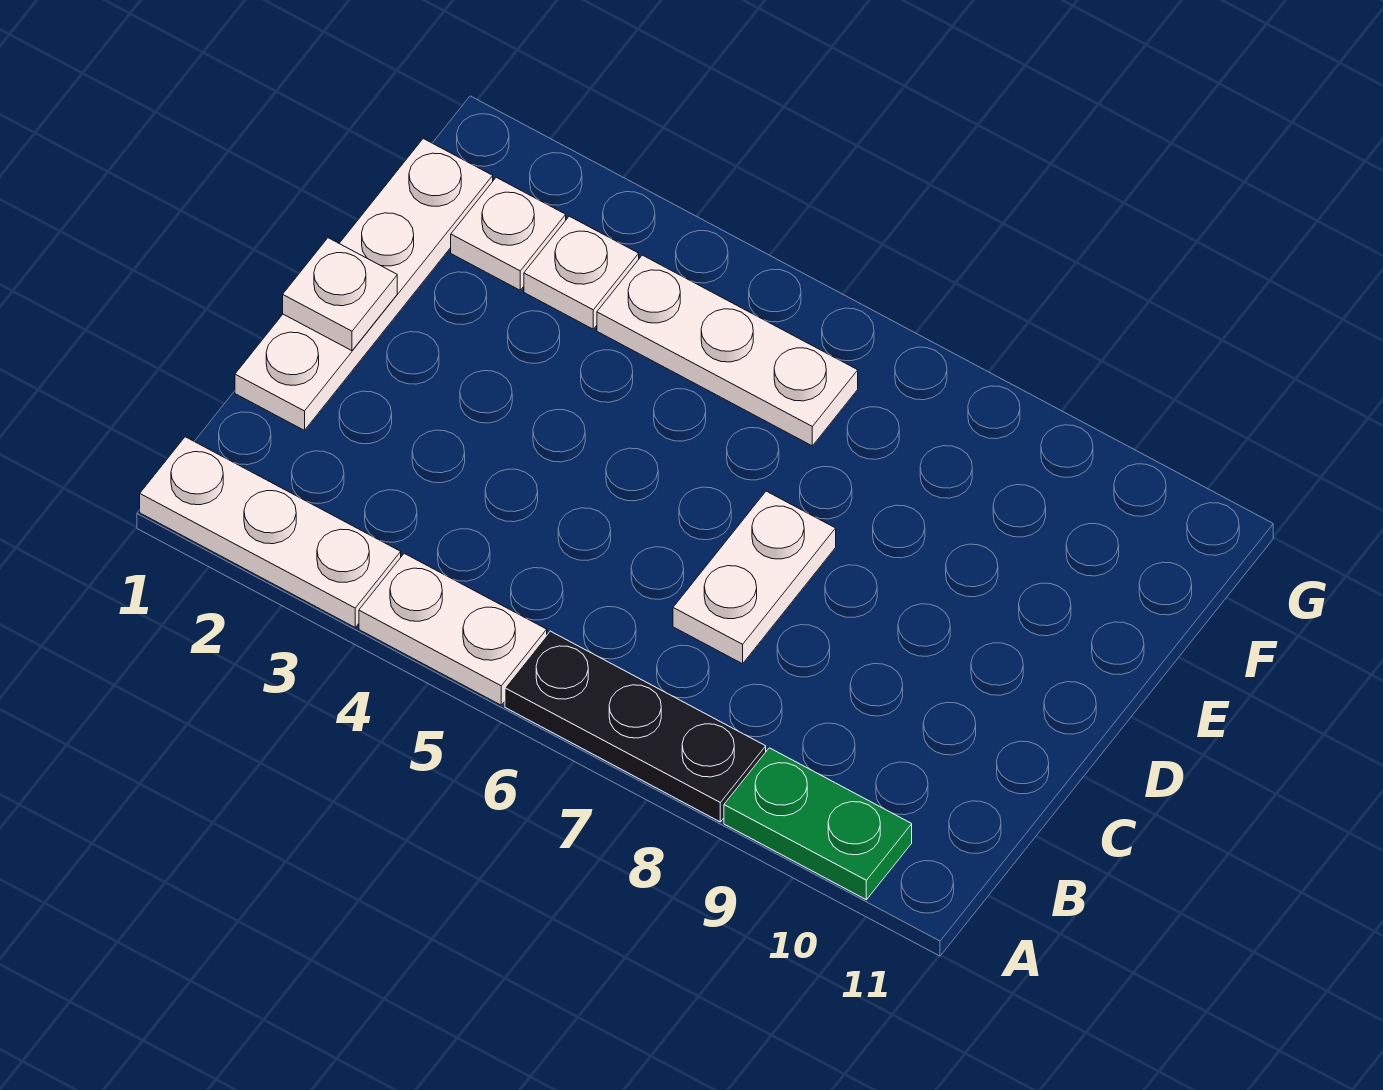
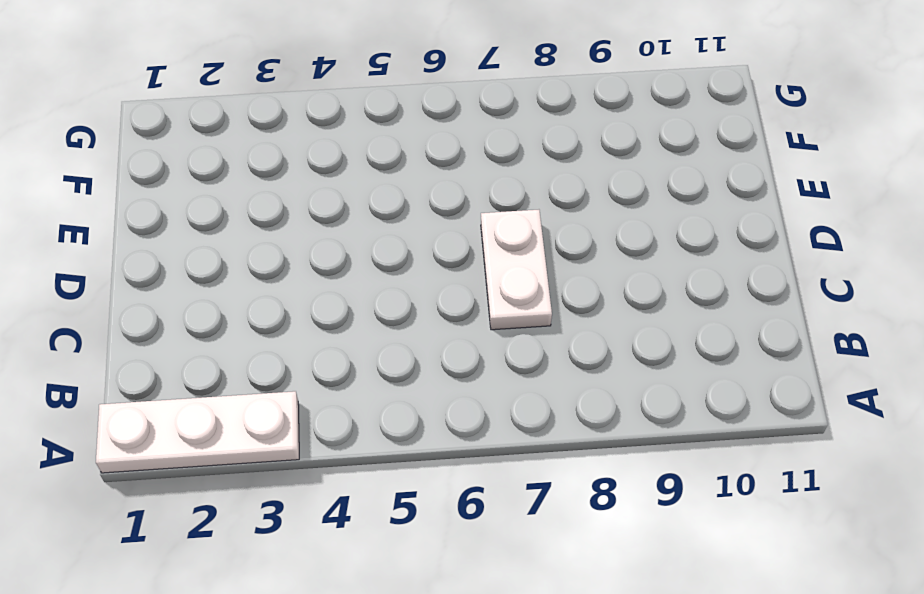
none -> white 1x2 plate [359,553,547,705]
none -> black 1x3 plate [505,631,766,822]

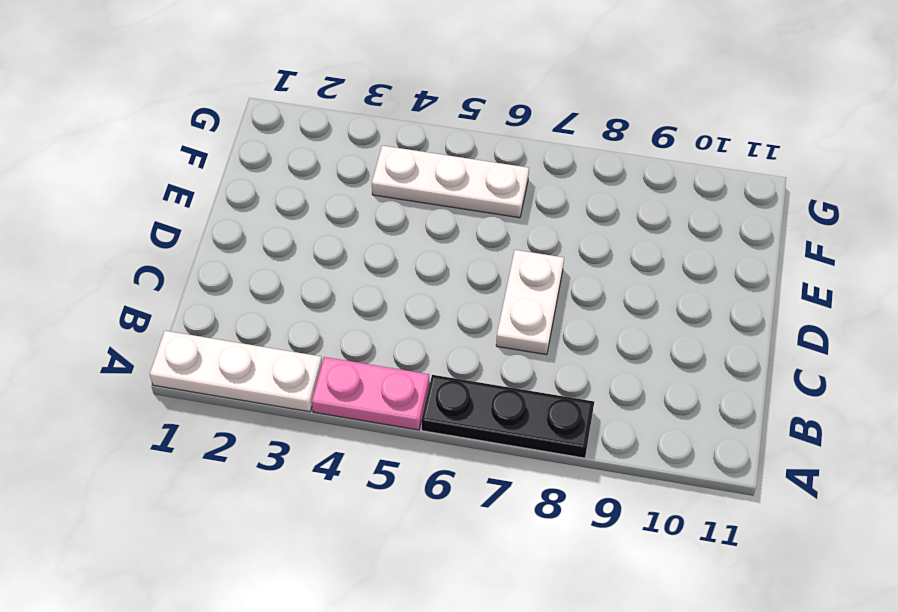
pink 1x2 plate [312,357,430,430] -> white 1x2 plate [359,553,547,705]
none -> green 1x2 plate [724,748,912,900]
none -> white 1x4 plate [235,139,493,430]

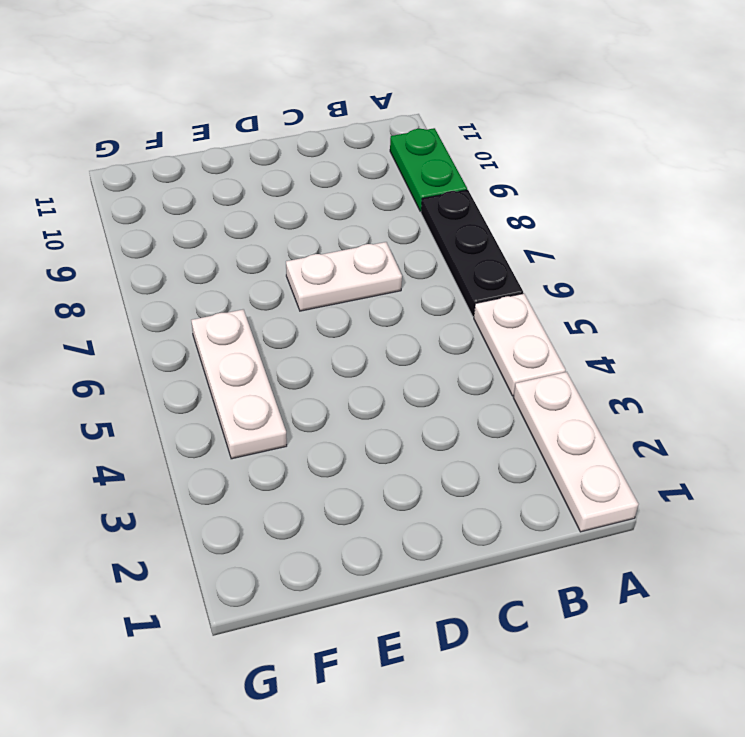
none -> white 1x4 plate [235,139,493,430]
none -> white 1x1 plate [451,177,566,290]

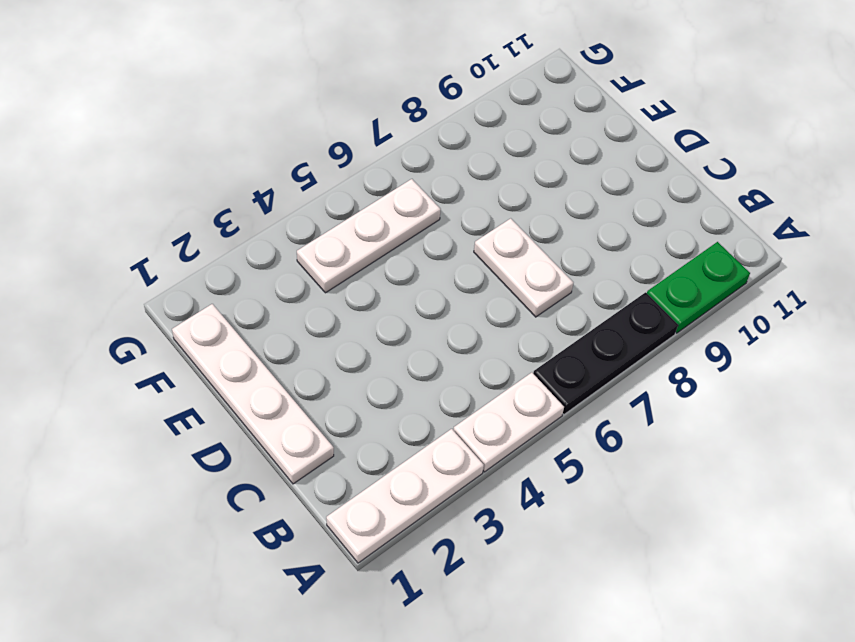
none -> white 1x1 plate [451,177,566,290]
none -> white 1x1 plate [524,216,639,329]

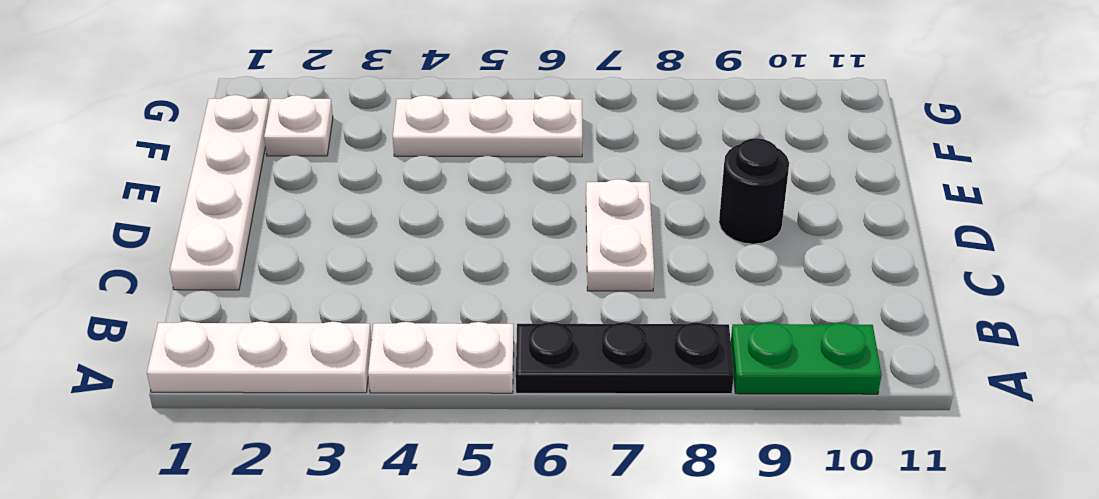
black 1x1 round brick [719,138,789,244] -> none
none -> white 1x1 plate [524,216,639,329]
none -> white 1x1 plate [283,238,397,351]

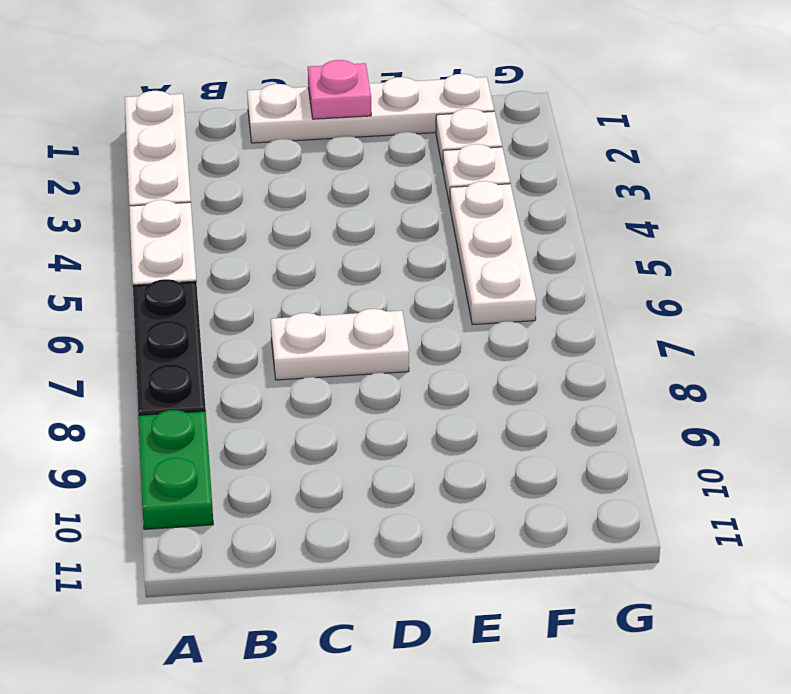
pink 1x1 plate [308,60,371,119] -> white 1x1 plate [283,238,397,351]

